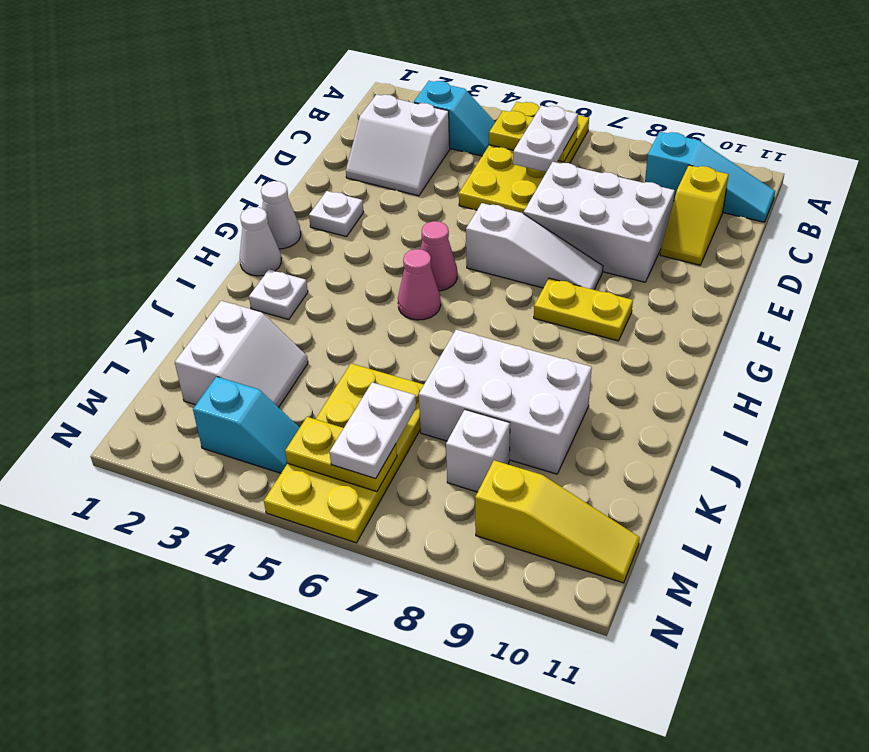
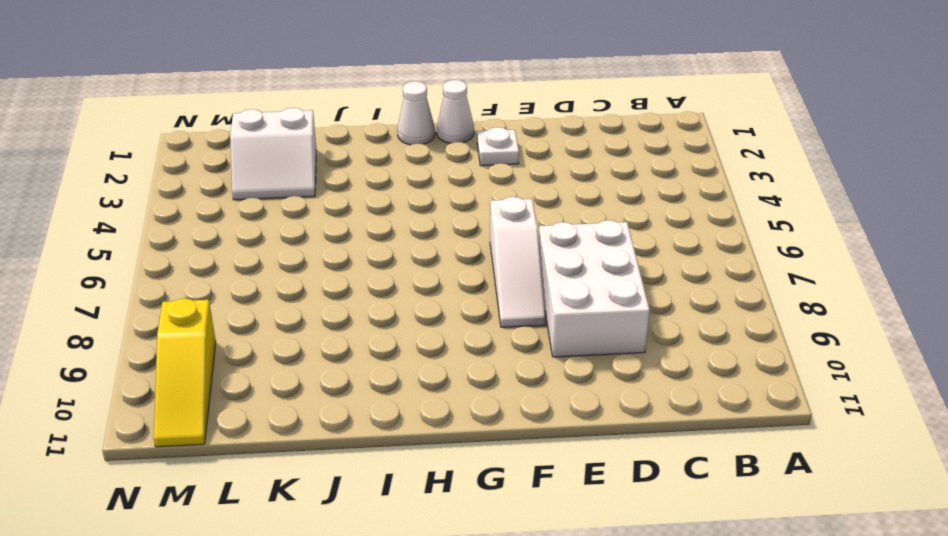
none -> yellow 2x4 plate [459,102,589,214]
none -> cyan 1x2 slope [414,81,495,156]
none -> cyan 1x3 slope [645,132,775,222]

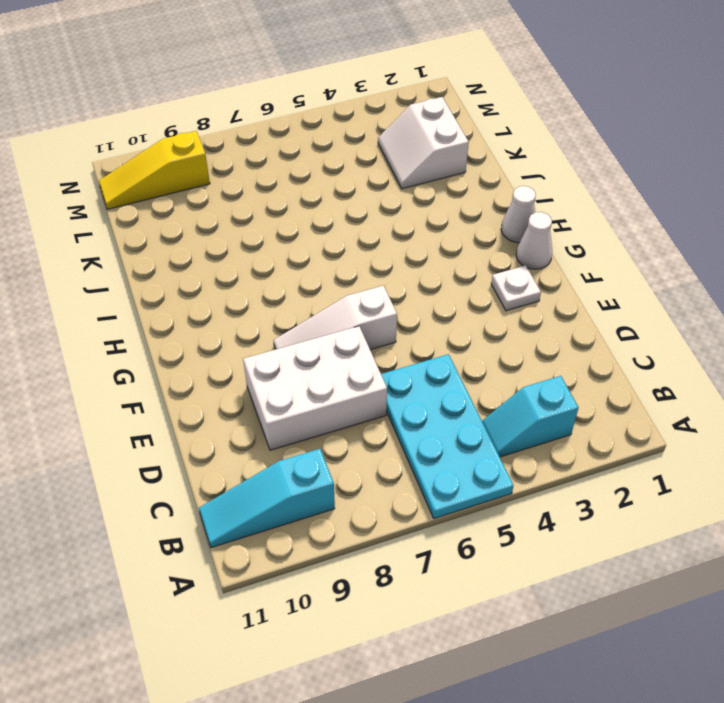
cyan 2x4 plate [381,354,514,519] -> yellow 2x4 plate [459,102,589,214]
none -> white 2x2 slope [346,94,450,196]
none -> yellow 1x2 slope [660,165,729,265]
none -> pink 1x1 cone [420,221,457,291]

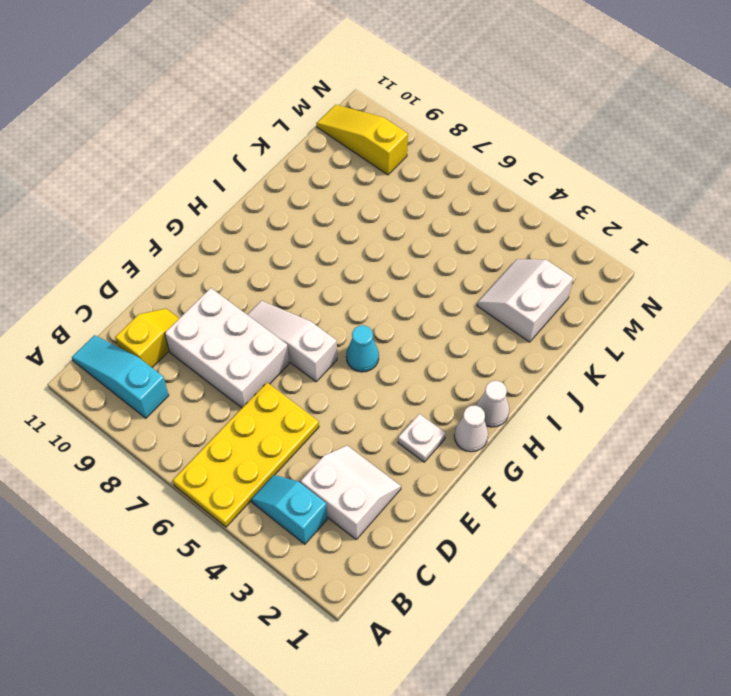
cyan 1x1 cone [346,325,379,372] -> pink 1x1 cone [420,221,457,291]
none -> yellow 1x2 plate [534,278,633,341]
none -> pink 1x1 cone [398,249,441,320]
none -> white 1x1 plate [249,270,308,320]

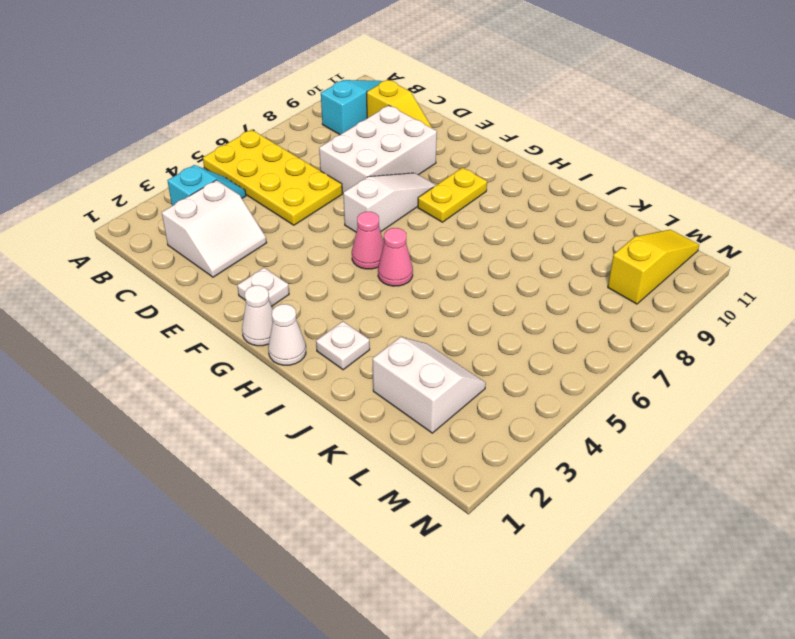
none -> white 2x3 brick [419,330,592,474]
none -> yellow 2x4 plate [264,364,424,543]
none -> white 1x1 brick [446,410,510,492]

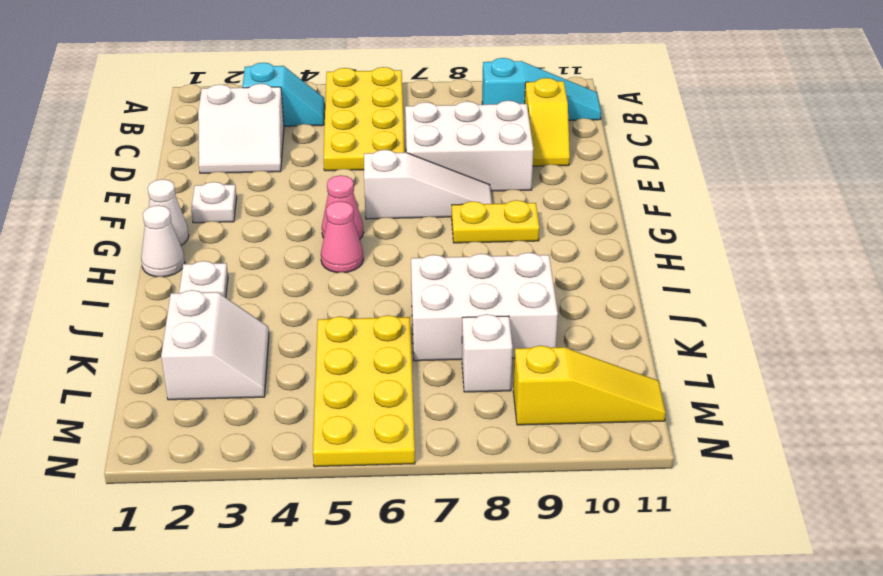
none -> cyan 1x2 slope [193,377,300,473]
none -> yellow 1x2 plate [489,111,577,162]
none -> yellow 1x2 plate [285,417,397,492]

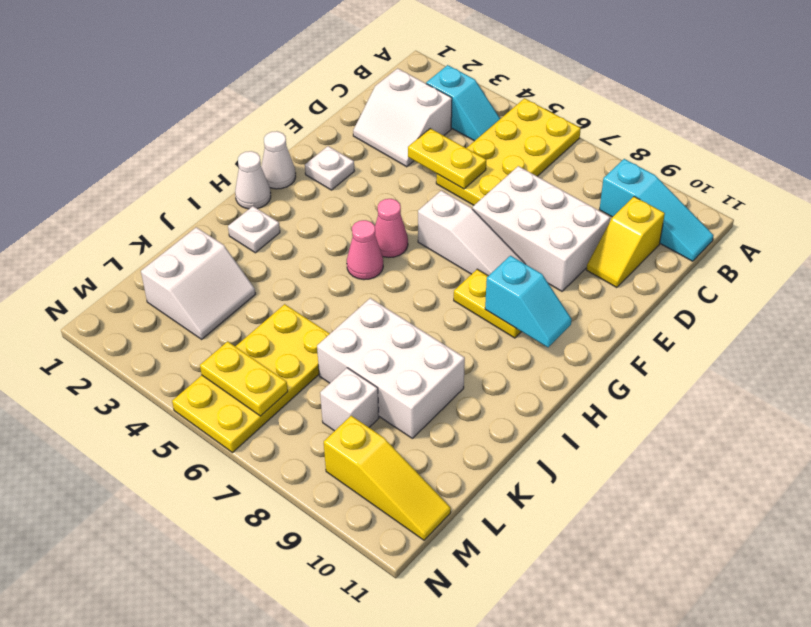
yellow 1x2 plate [408,128,486,189] -> yellow 1x2 plate moved to [489,111,577,162]
cyan 1x2 slope [485,256,572,347] -> cyan 1x2 slope moved to [193,377,300,473]
none -> white 1x2 plate [513,106,578,172]
none -> white 1x2 plate [330,382,416,478]

